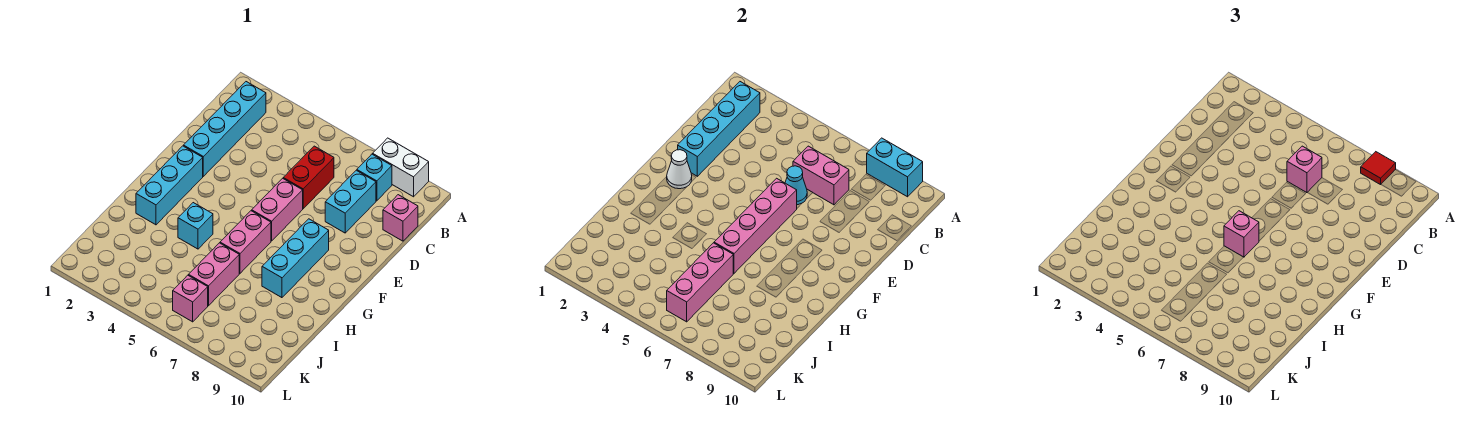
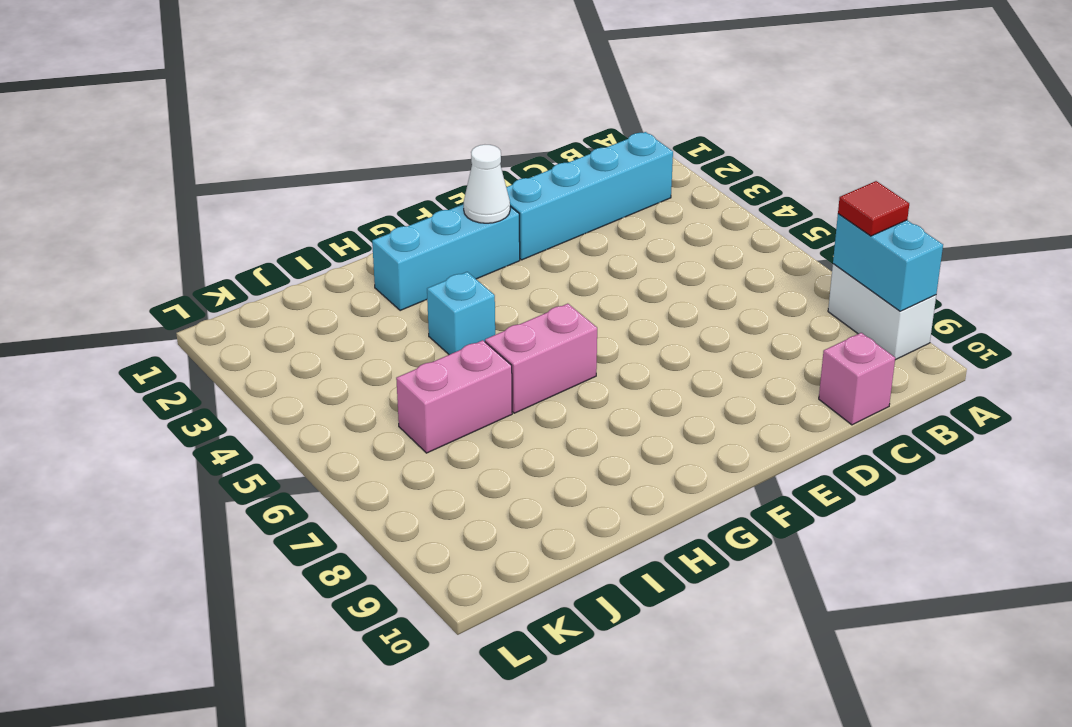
none -> cyan 1x1 brick [357,154,392,201]
none -> red 1x2 brick [283,146,334,209]
none -> cyan 1x2 brick [325,170,376,233]

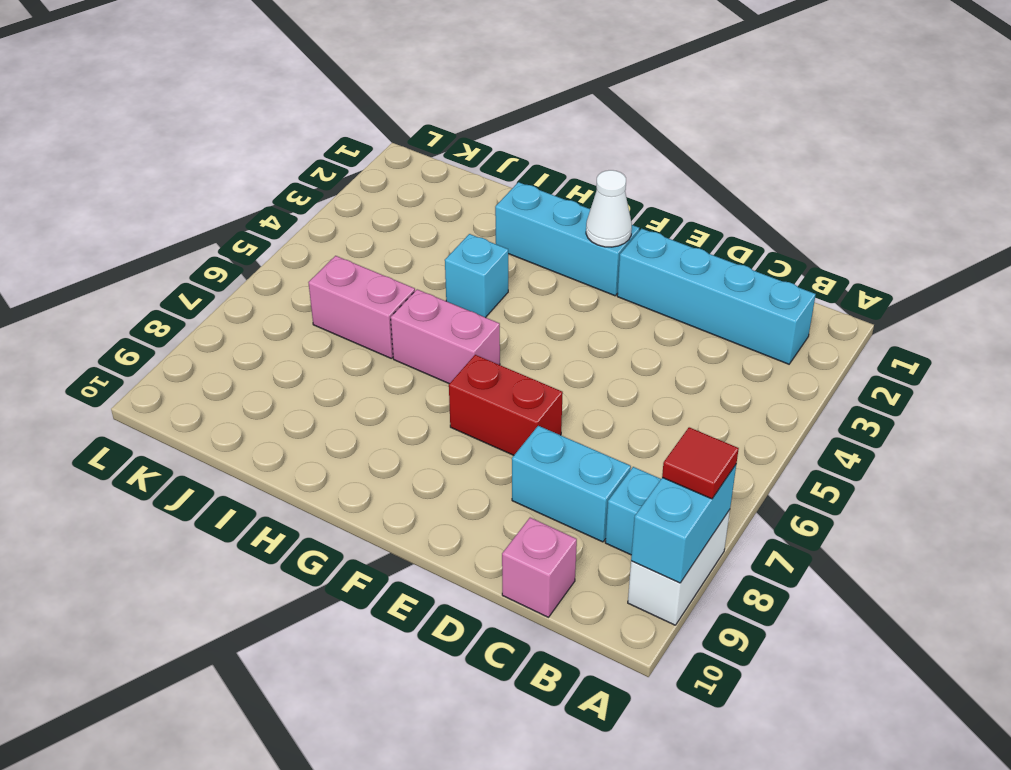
red 1x2 brick [449,355,563,455] -> red 1x2 brick moved to [283,146,334,209]
none -> pink 1x2 brick [252,178,303,241]
none -> cyan 1x3 brick [262,219,329,298]
none -> pink 1x1 brick [173,275,208,322]

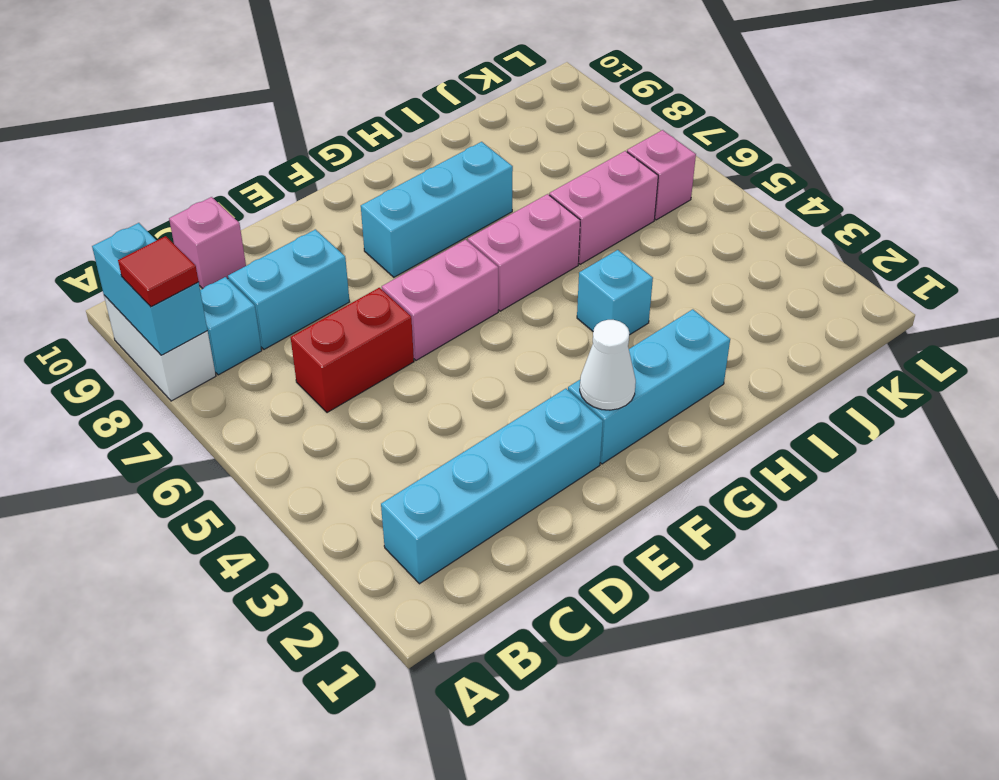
none -> cyan 1x4 brick [678,82,760,176]
none -> pink 1x2 brick [793,146,849,205]
none -> cyan 1x1 cone [785,166,807,205]

